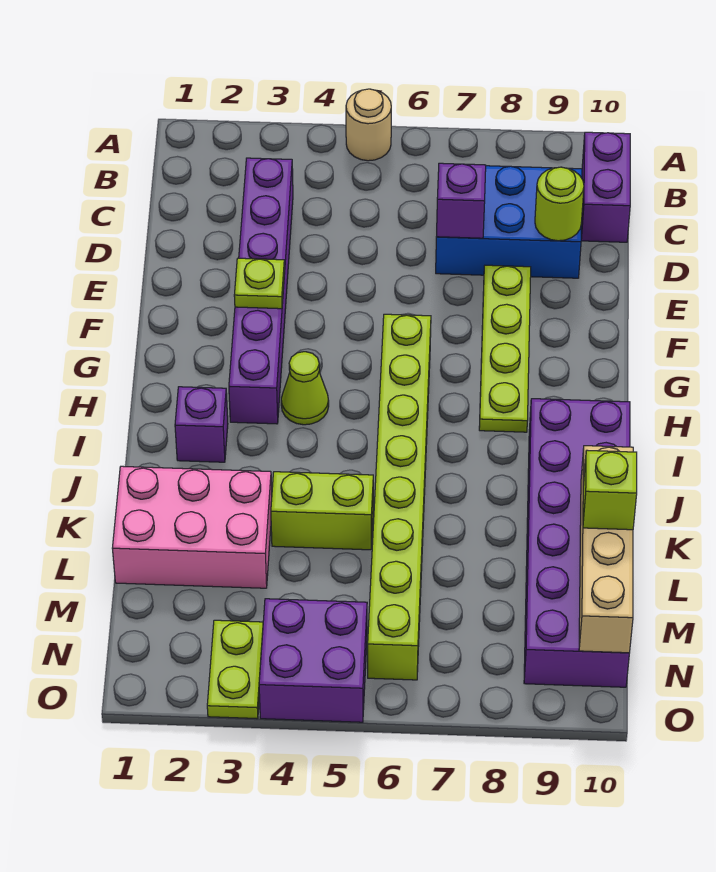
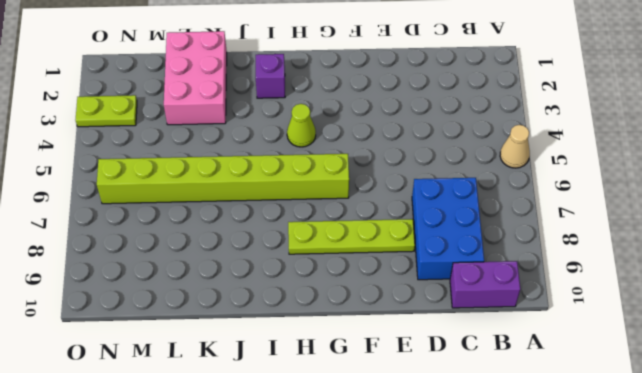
tan 1x1 cone [500,125,530,168] -> tan 1x1 round brick [346,89,391,161]
none -> purple 1x6 brick [229,158,293,424]
none -> purple 2x6 brick [524,399,630,687]
none -> lime 1x2 brick [271,472,373,550]

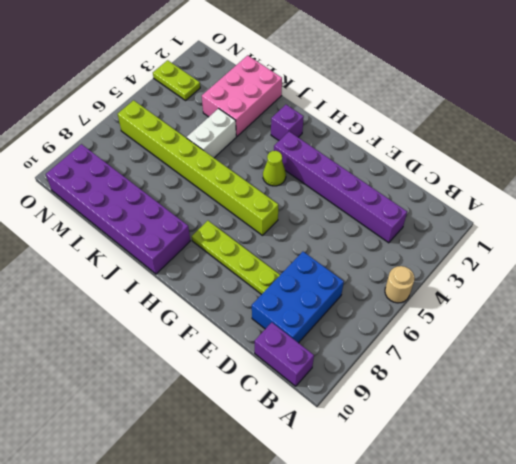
white 1x2 brick [187,109,236,158] -> lime 1x2 brick [271,472,373,550]
none -> purple 2x2 brick [259,599,367,722]
none -> purple 1x1 brick [437,163,486,238]
none -> lime 1x1 round brick [535,167,584,241]

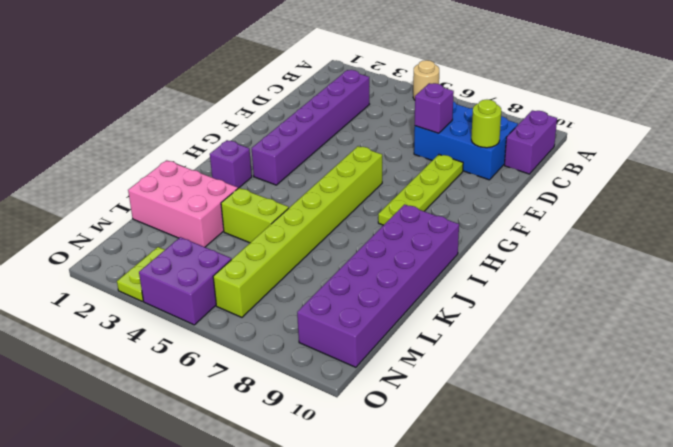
none -> lime 1x1 cone [281,352,329,425]
none -> lime 1x1 plate [234,258,285,309]
none -> tan 1x4 brick [579,446,633,653]

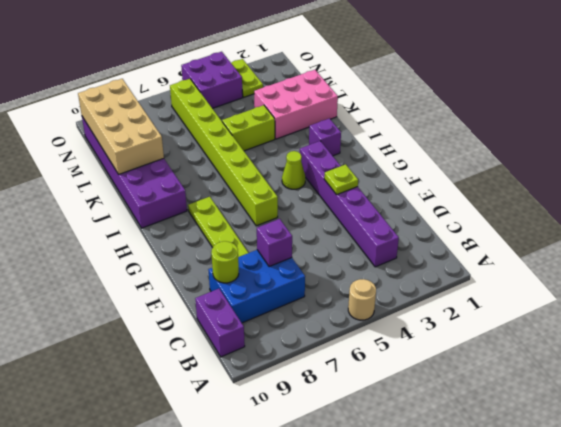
tan 2x4 brick [78,79,164,174] -> tan 1x4 brick [579,446,633,653]
none -> lime 1x1 brick [583,450,637,530]

